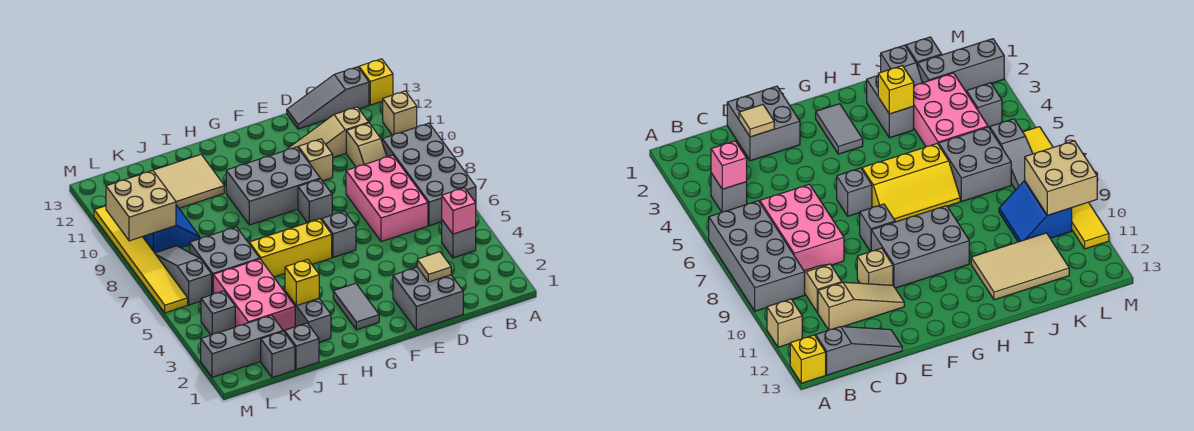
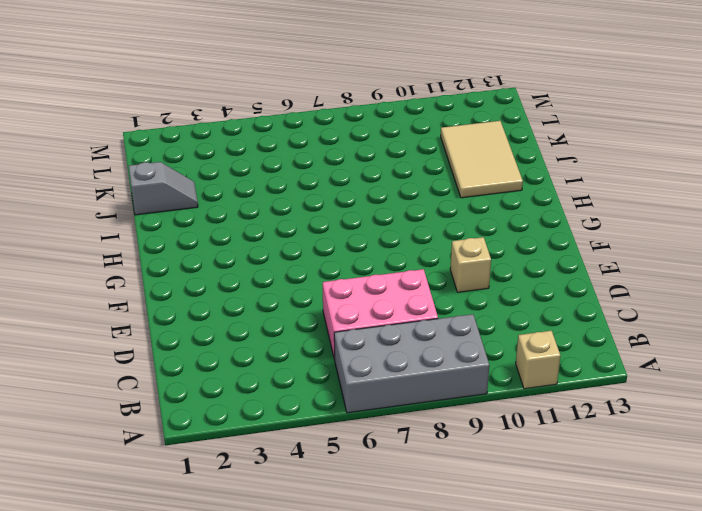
none -> yellow 1x1 brick [359,59,393,105]
none -> grey 1x1 brick [442,220,476,258]
none -> grey 1x3 slope [287,67,369,129]
none -> tan 1x2 slope [346,123,387,167]

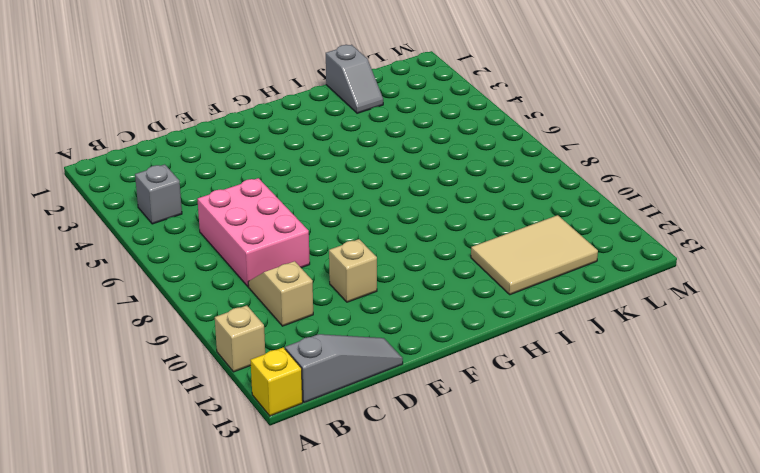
none -> grey 2x4 brick [382,123,476,226]
none -> tan 1x3 slope [288,107,369,157]
none -> grey 2x2 brick [393,267,463,330]
none -> grey 1x1 brick [322,211,356,257]

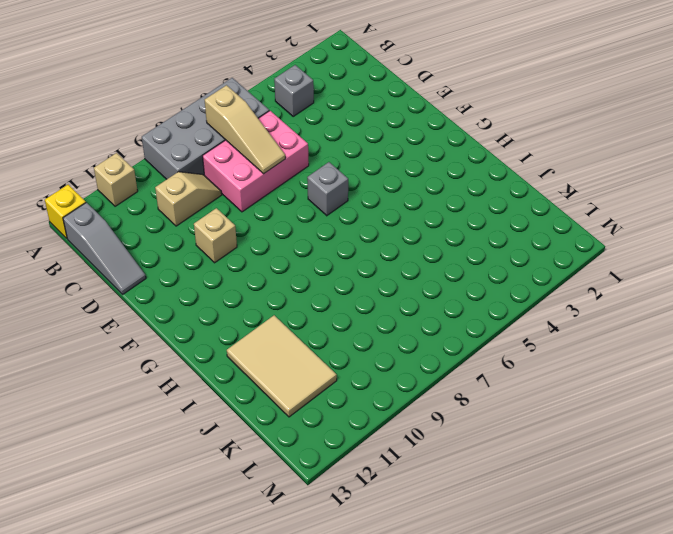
tan 1x3 slope [205,85,285,174] -> tan 1x3 slope moved to [288,107,369,157]
none -> grey 2x2 brick [393,267,463,330]
none -> grey 1x1 brick [298,179,332,223]
none -> grey 2x3 brick [226,147,320,225]
none -> grey 1x2 tile [333,283,379,330]

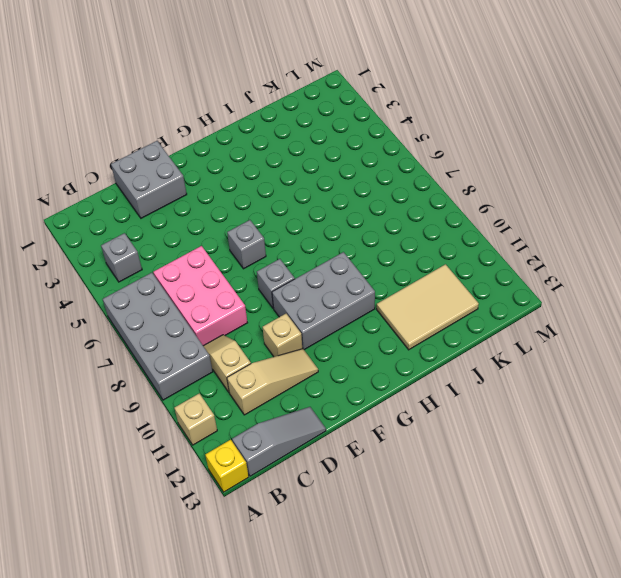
none -> grey 1x2 tile [333,283,379,330]
none -> yellow 2x3 slope [248,219,332,277]
none -> grey 1x2 brick [285,291,331,342]
none -> grey 1x2 slope [284,323,319,370]

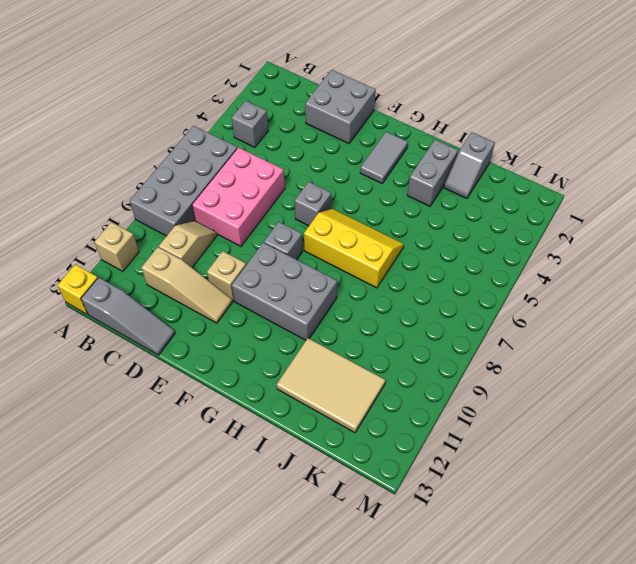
yellow 2x3 slope [304,209,404,288] -> yellow 2x3 slope turned to [248,219,332,277]
none -> pink 2x3 brick [213,259,295,331]
none -> grey 2x2 brick [190,227,260,295]
none -> grey 1x1 brick [261,331,295,378]
none -> grey 1x3 brick [201,315,283,377]

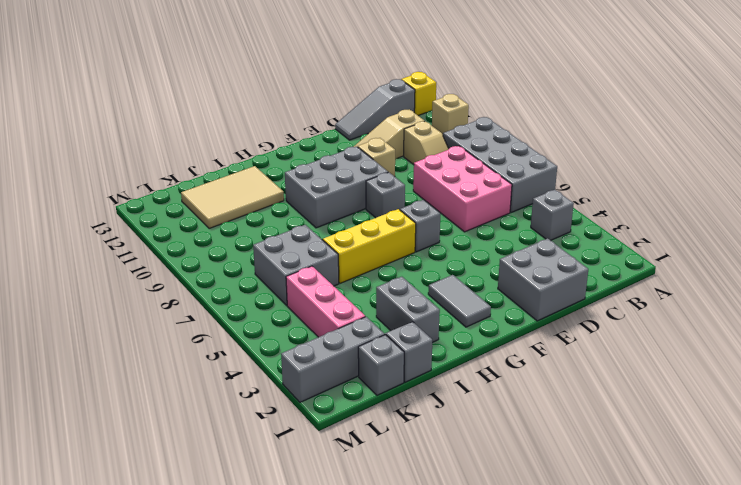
pink 1x3 brick [286,266,365,337] -> pink 2x3 brick [213,259,295,331]
none -> blue 2x2 slope [143,205,200,253]
none -> grey 1x1 brick [201,291,235,335]
none -> grey 1x3 slope [155,246,212,305]
none -> yellow 1x6 tile [94,206,188,313]

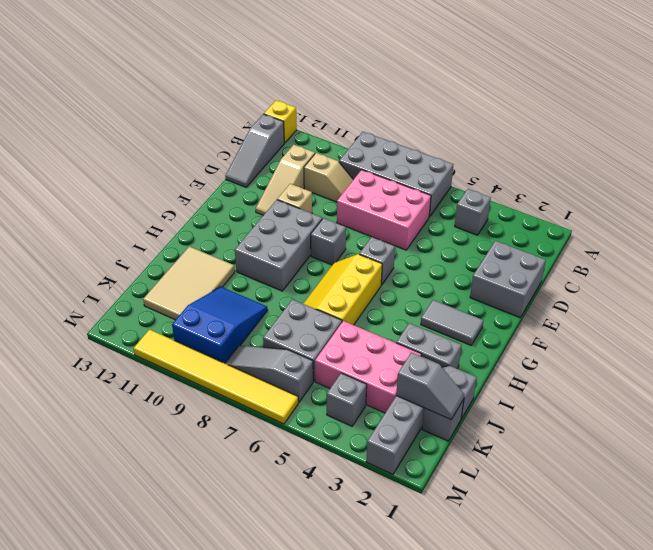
blue 2x3 slope [172,287,268,363] -> blue 2x2 slope [143,205,200,253]
grey 1x2 slope [396,352,465,420] -> none
none -> tan 1x1 brick [383,91,417,135]
none -> pink 1x1 brick [442,188,476,234]
none -> tan 1x1 tile [417,252,451,282]
none -> yellow 1x1 brick [285,259,319,306]

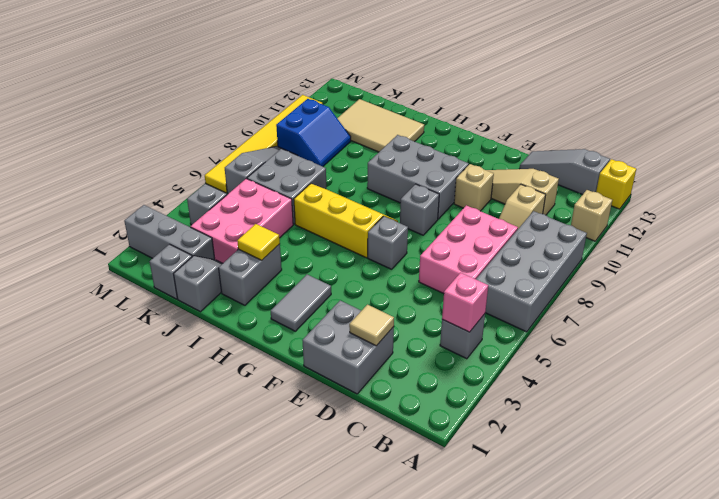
yellow 1x1 tile [237,224,280,260] -> yellow 1x1 brick [285,259,319,306]
none -> tan 2x2 brick [106,170,176,241]

